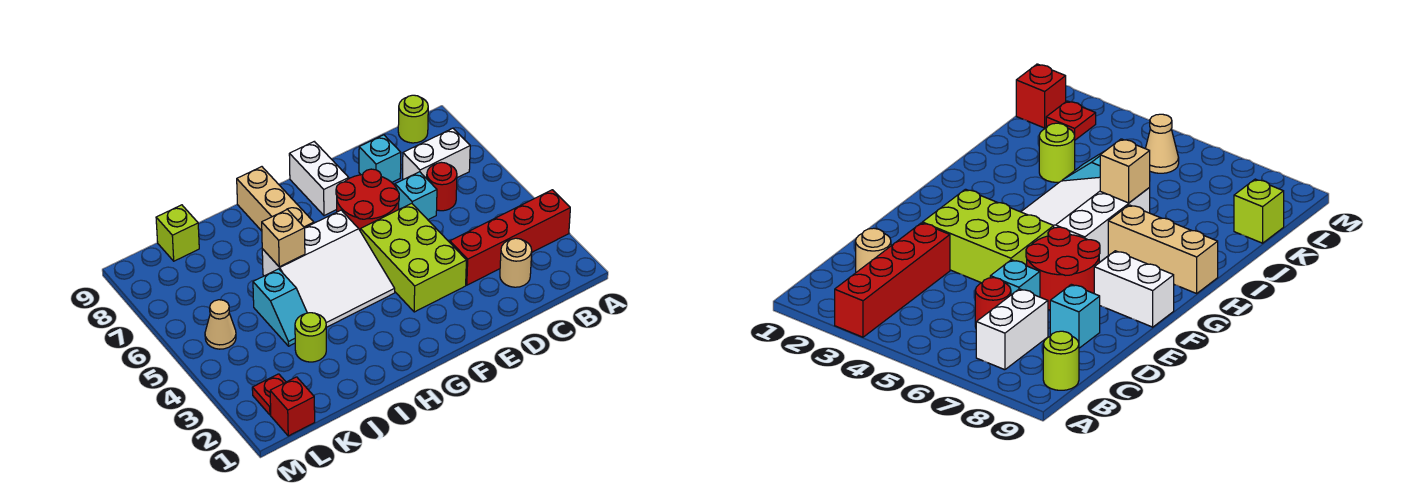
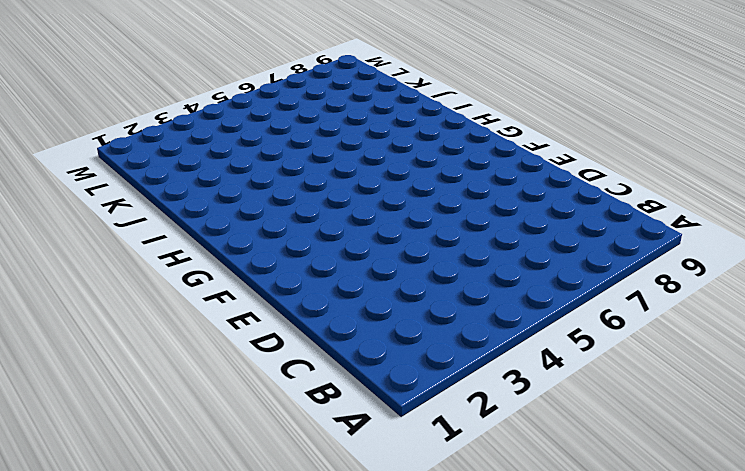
none -> red 1x4 brick [450,190,570,285]
none -> white 1x2 brick [403,128,470,180]
none -> lime 1x1 round brick [398,95,428,143]

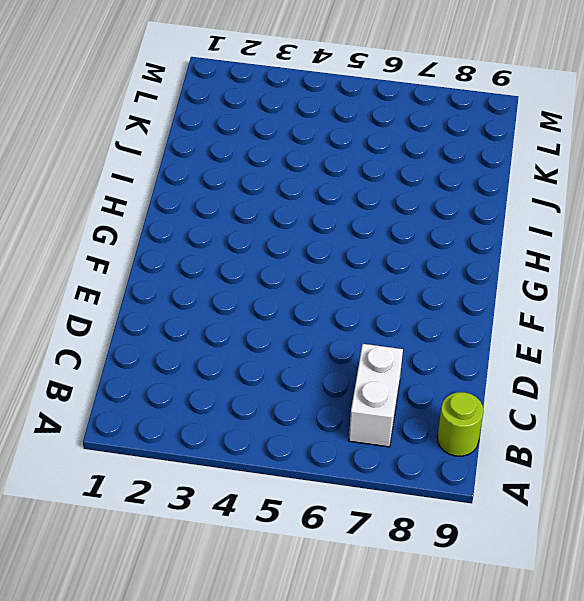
none -> red 1x4 brick [450,190,570,285]
none -> tan 1x1 round brick [500,238,532,287]
none -> red 1x1 round brick [427,162,457,211]

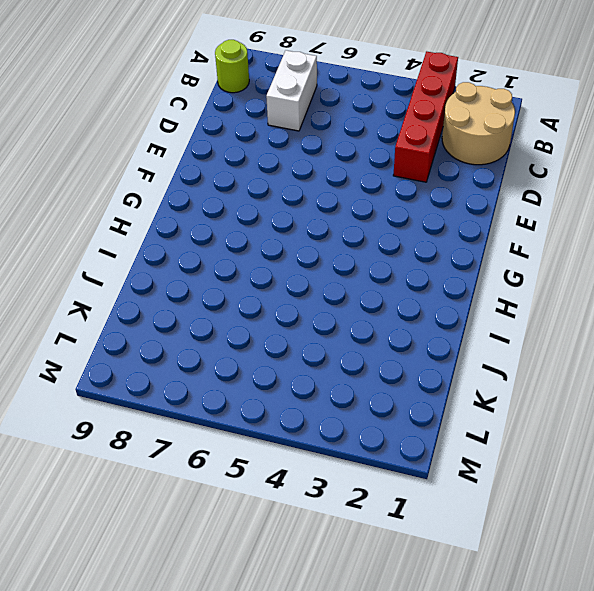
tan 2x2 round brick [442,82,515,165] -> tan 1x1 round brick [500,238,532,287]
none -> red 1x1 round brick [427,162,457,211]
none -> cyan 1x1 brick [395,172,437,220]
none -> cyan 1x1 brick [359,135,401,182]

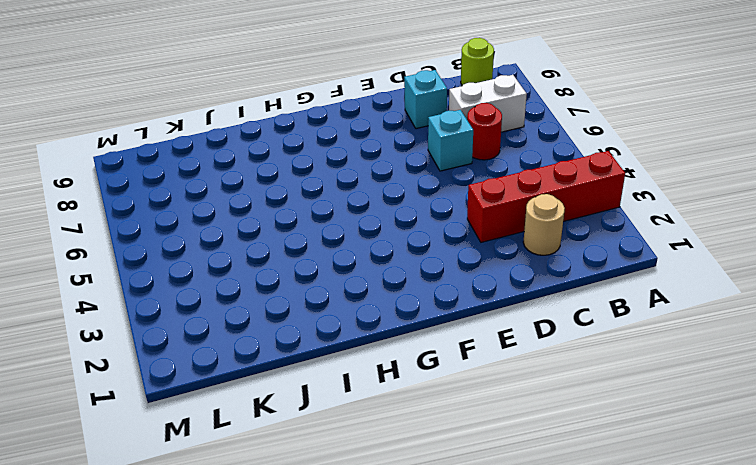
none -> lime 2x3 brick [360,203,466,312]
none -> red 2x2 round brick [336,169,399,230]
none -> white 1x2 brick [289,142,349,216]

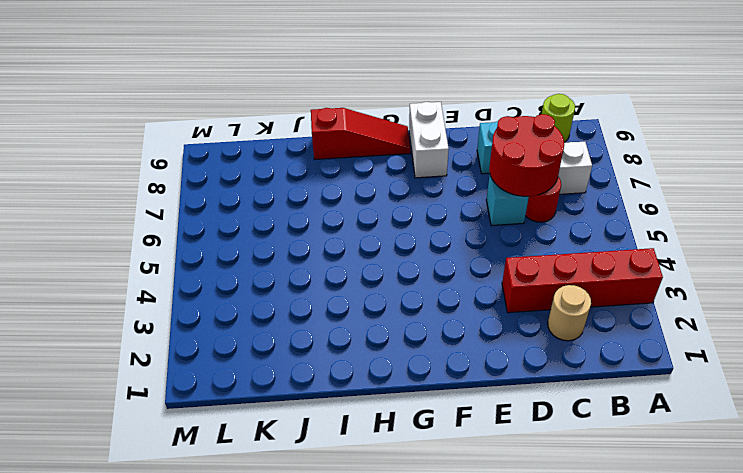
red 2x2 round brick [489,114,564,197] -> red 2x2 round brick moved to [336,169,399,230]
red 1x3 slope [311,108,411,159] -> tan 1x3 brick [237,167,314,231]
none -> lime 2x3 brick [360,203,466,312]
none -> white 3x3 slope [262,210,395,327]
none -> lime 1x1 round brick [295,313,326,362]

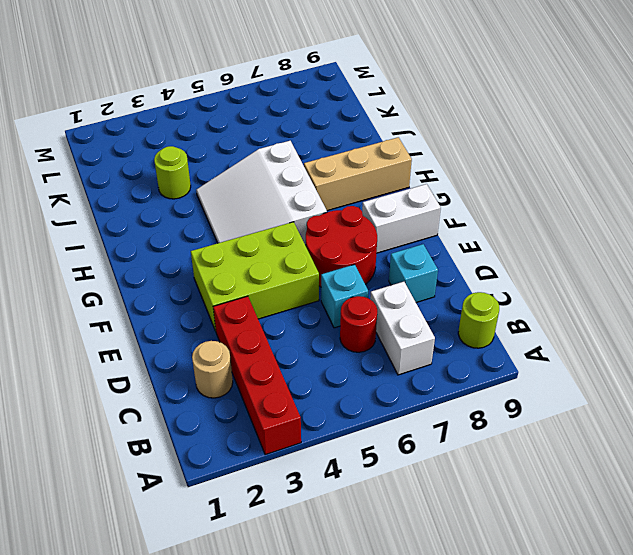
none -> cyan 1x2 slope [253,269,307,346]
none -> lime 1x1 brick [156,205,199,261]
none -> red 1x1 brick [270,377,315,436]

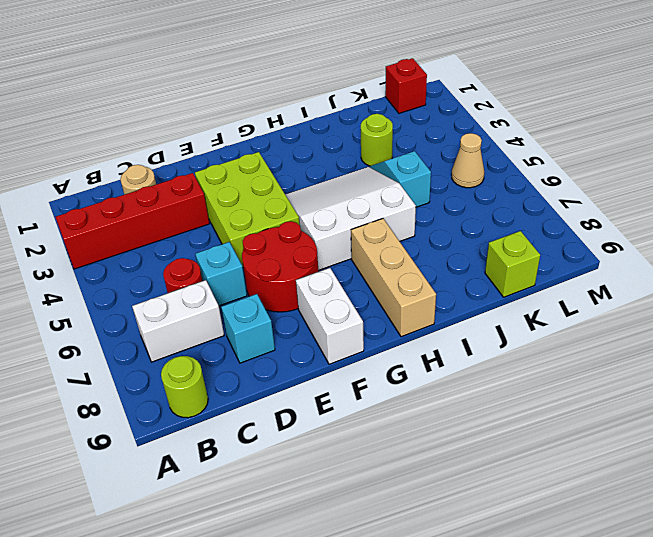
none -> red 1x1 plate [252,374,286,415]
none -> tan 1x1 brick [262,209,305,267]

